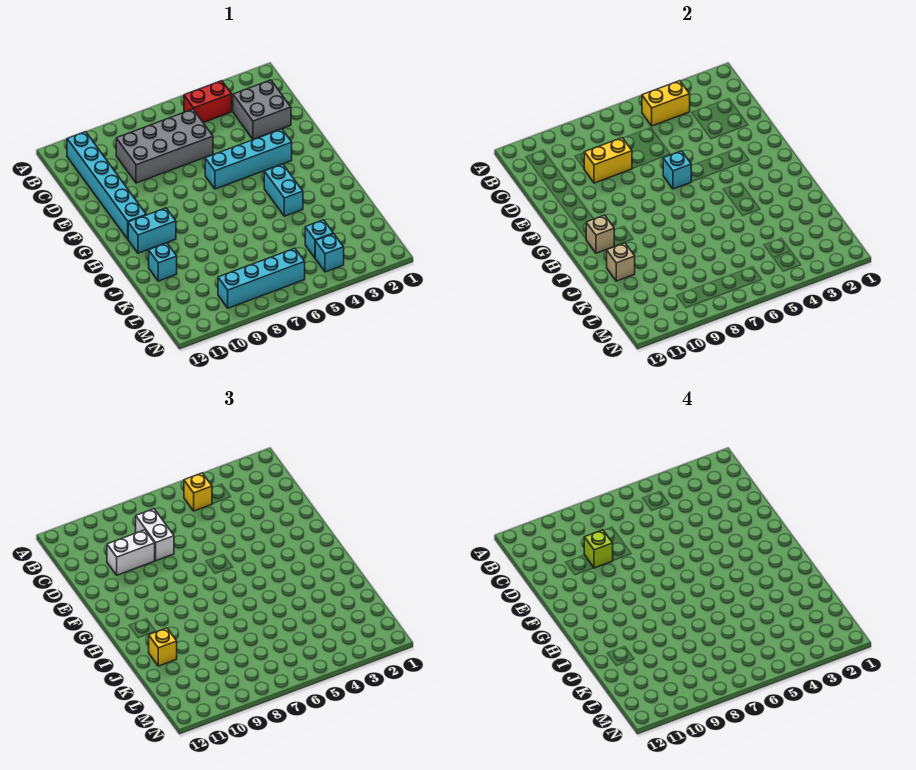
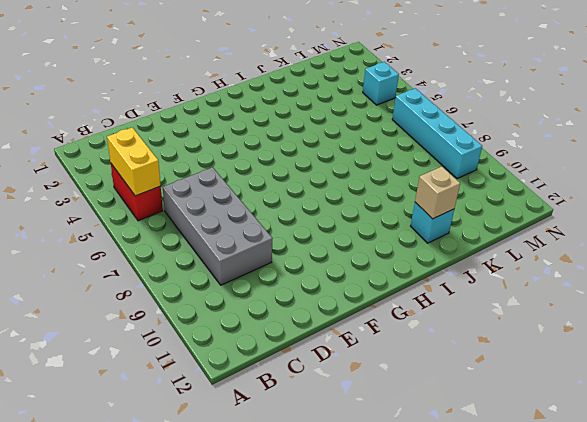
none -> cyan 1x6 brick [67,132,146,239]
none -> grey 2x2 brick [233,80,291,139]
none -> cyan 1x4 brick [205,129,292,189]

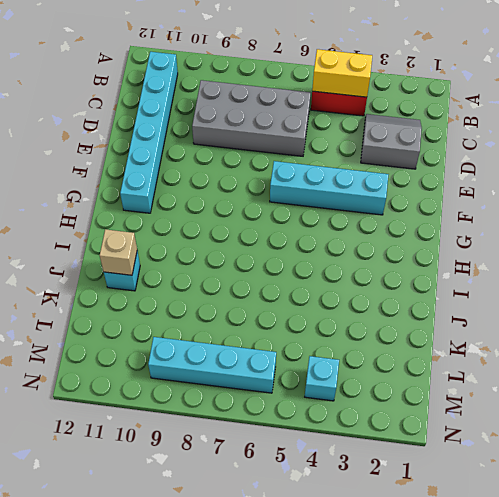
grey 2x2 slope [361,114,422,169] -> grey 2x2 brick [233,80,291,139]
none -> cyan 1x2 brick [264,164,303,216]
none -> cyan 1x2 brick [128,208,176,253]
none -> cyan 1x1 brick [305,220,333,258]

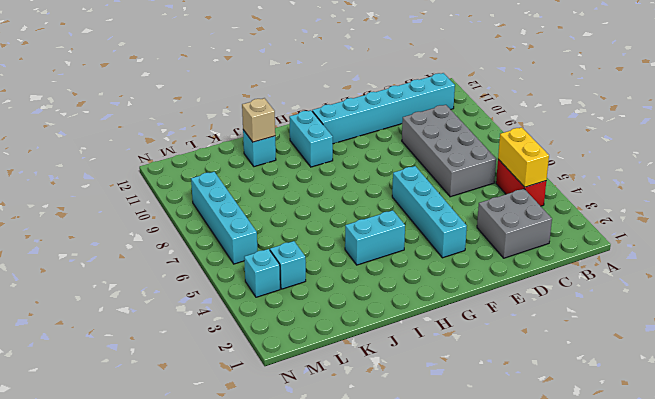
none -> yellow 1x2 brick [584,138,632,183]
none -> cyan 1x1 brick [663,151,691,189]
none -> tan 1x1 brick [586,215,614,253]

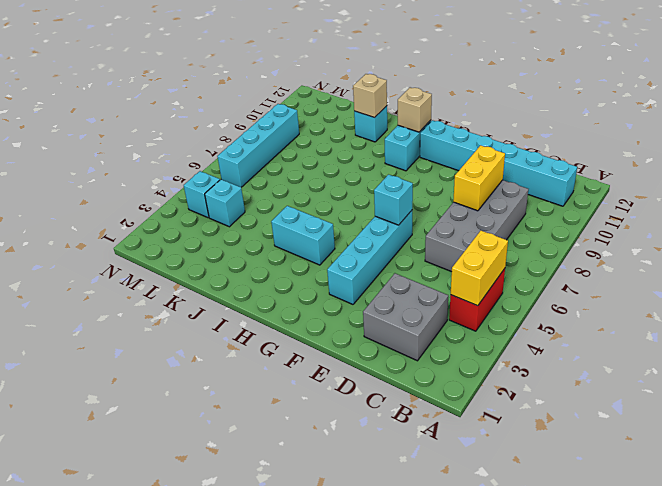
none -> yellow 1x1 brick [184,473,212,511]
none -> white 1x2 brick [136,509,174,561]
none -> white 1x2 brick [107,530,155,575]

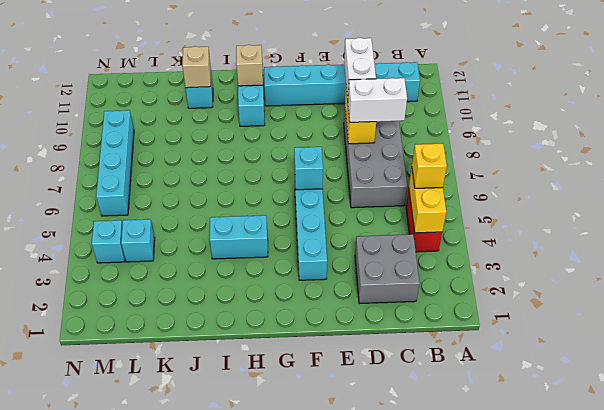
none -> yellow 1x1 brick [149,628,177,666]
none -> lime 1x1 brick [584,530,613,568]

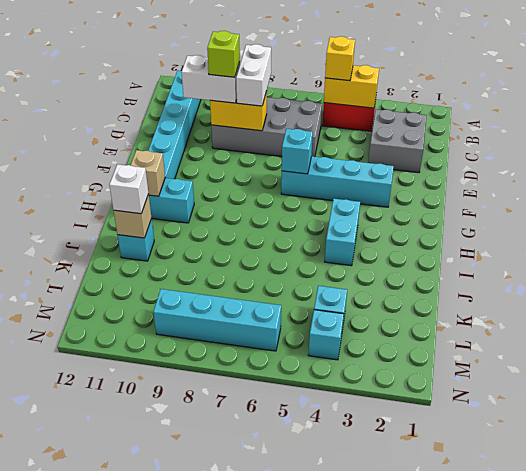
white 1x1 brick [109,164,149,214] -> yellow 1x1 brick [149,628,177,666]

